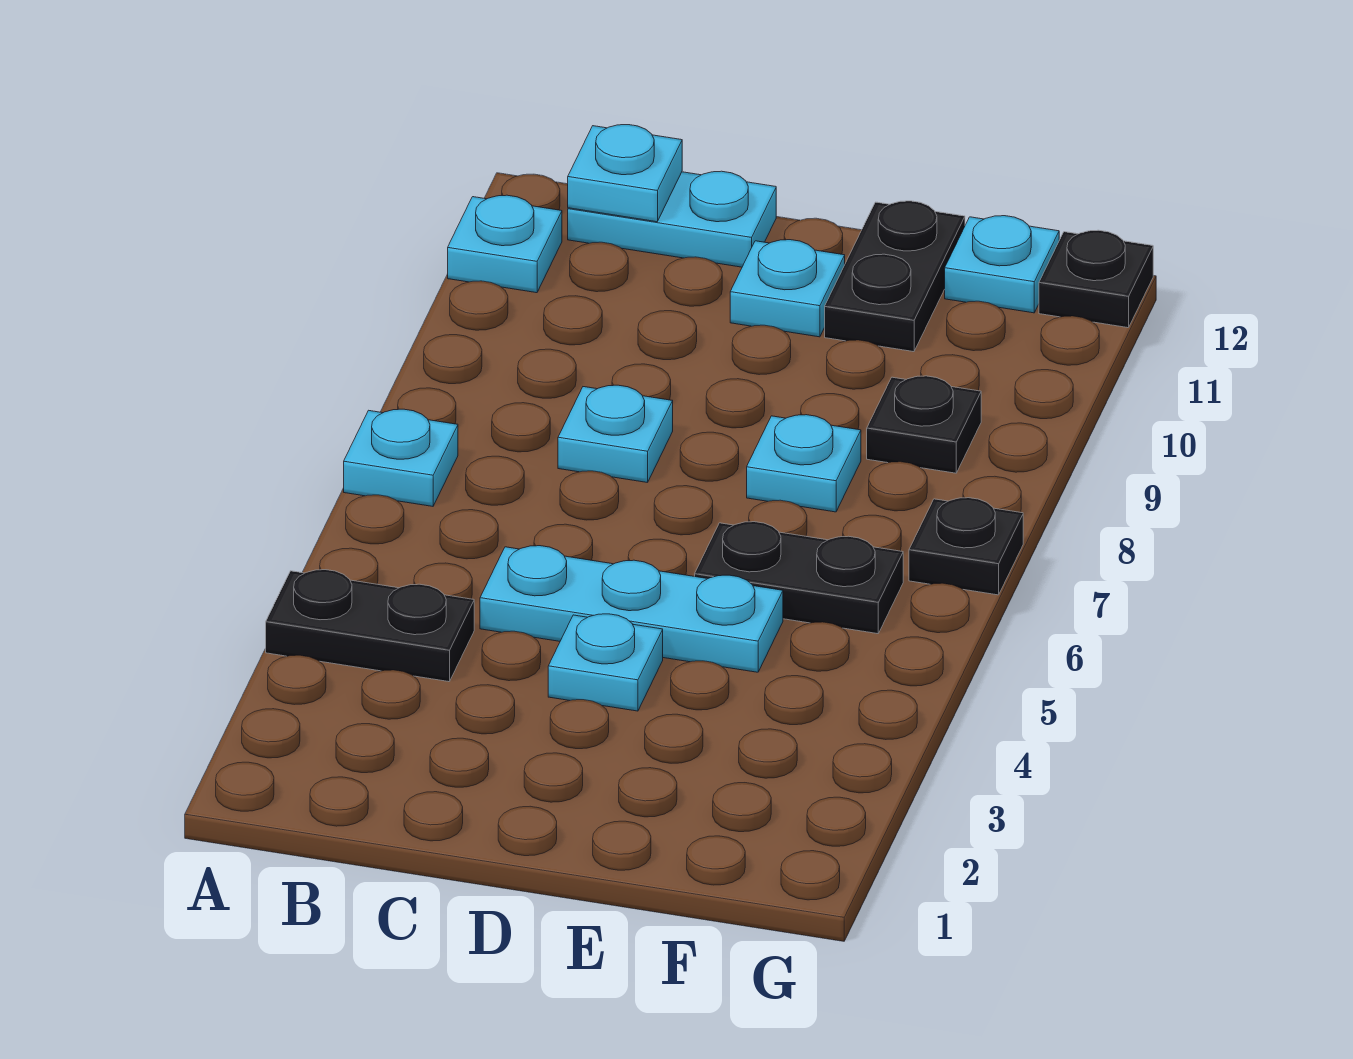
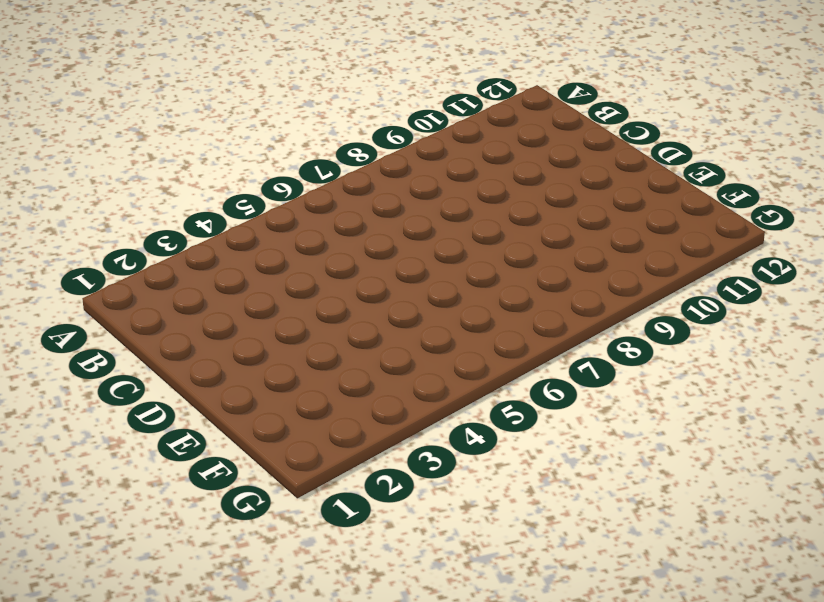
none -> black 1x2 plate [266,570,474,682]
none -> cyan 1x1 plate [344,409,458,506]
none -> cyan 1x1 plate [448,195,562,293]

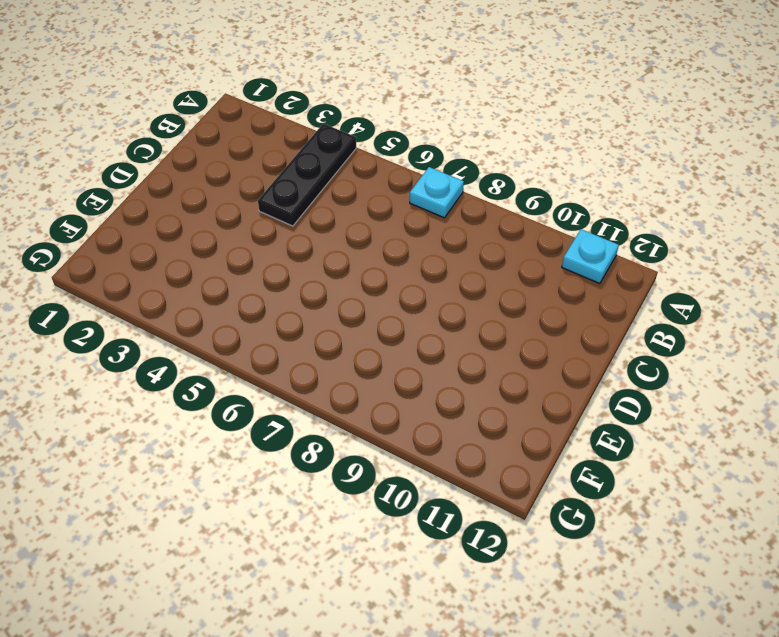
black 1x3 plate [258,124,356,226] -> black 1x2 plate [266,570,474,682]
none -> cyan 1x2 plate [568,171,776,267]
none -> cyan 1x3 plate [480,546,783,672]
none -> cyan 1x1 plate [558,385,673,483]

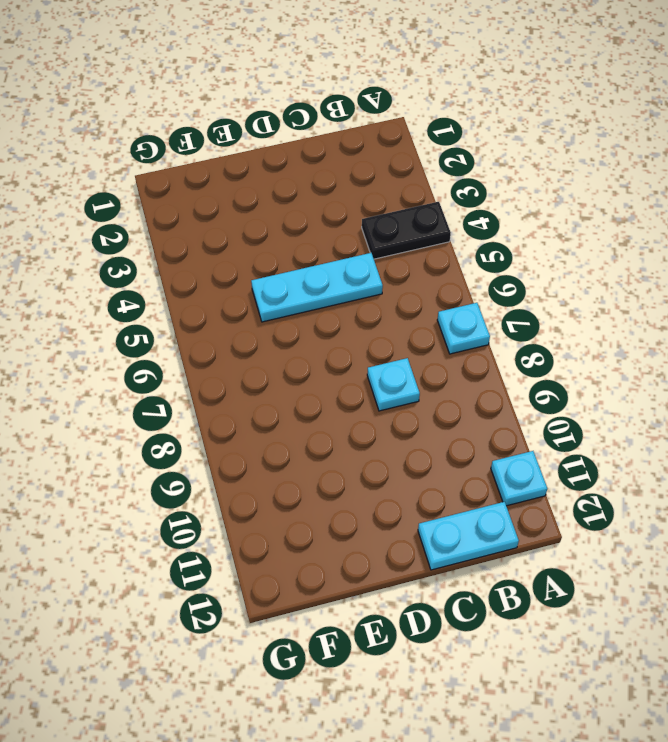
none -> cyan 1x1 plate [548,614,663,711]
none -> cyan 1x1 plate [730,240,845,337]
none -> black 1x2 plate [695,522,903,634]

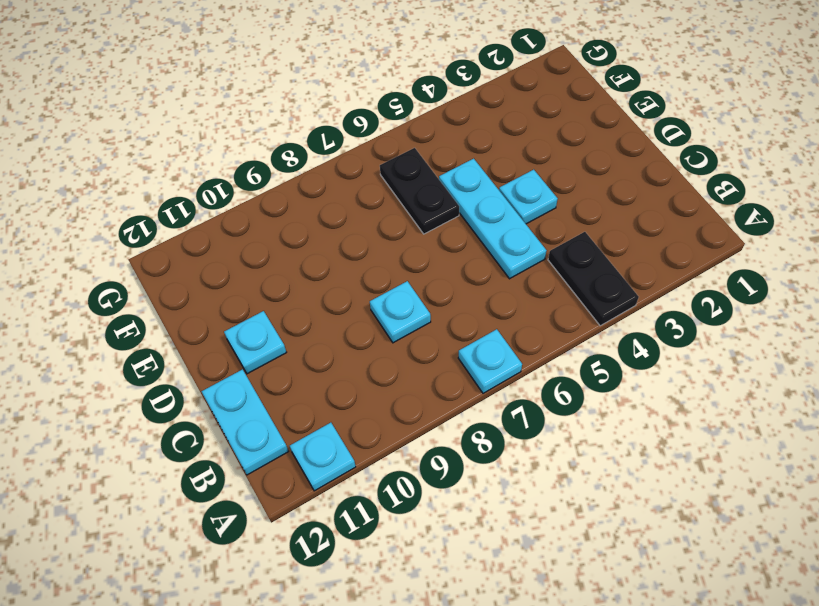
none -> cyan 1x1 plate [747,415,861,512]
none -> black 1x2 plate [825,201,965,352]
none -> black 1x1 plate [867,376,981,473]

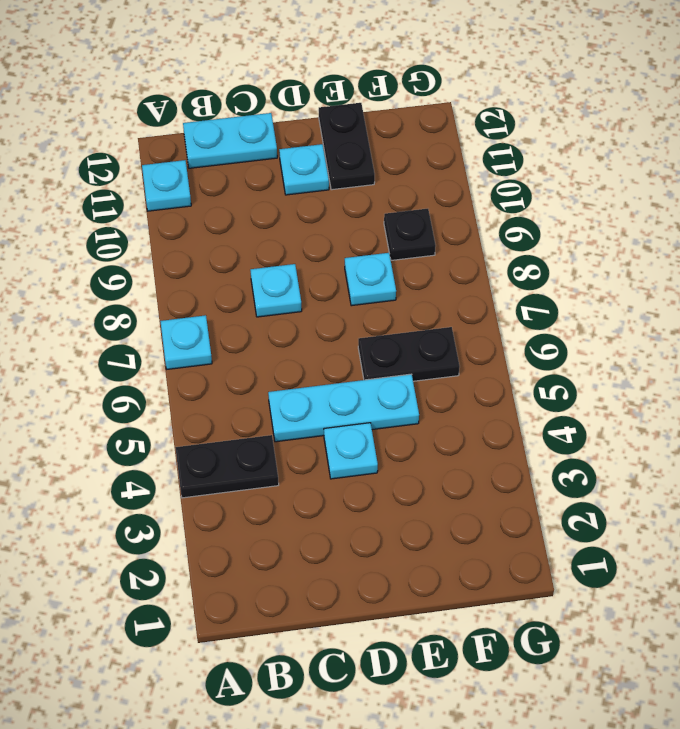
none -> cyan 1x1 plate [945,216,1059,313]
none -> black 1x1 plate [909,498,1023,595]
none -> black 1x1 plate [1039,230,1153,328]

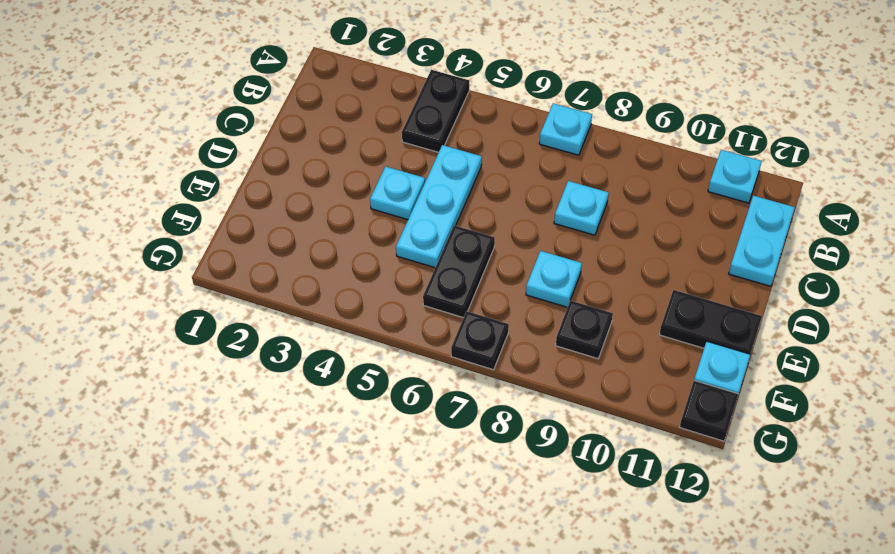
none -> cyan 1x1 plate [730,240,845,337]
none -> cyan 1x1 plate [568,125,682,222]

